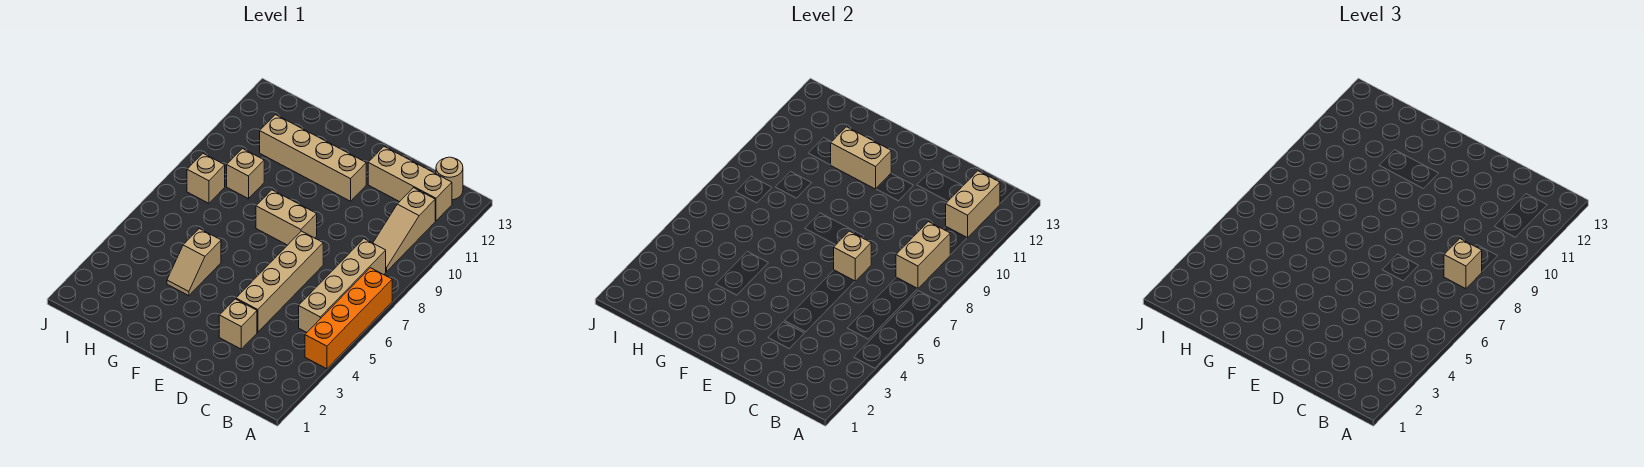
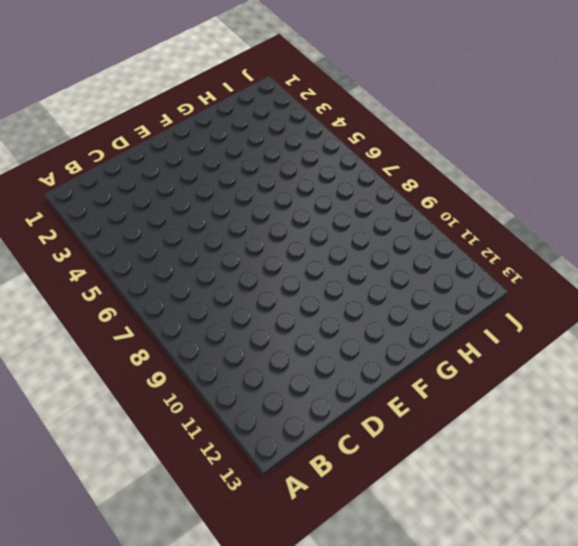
none -> orange 1x4 brick [305,268,392,369]
none -> tan 1x4 brick [299,239,386,332]
none -> tan 1x3 slope [373,188,435,272]

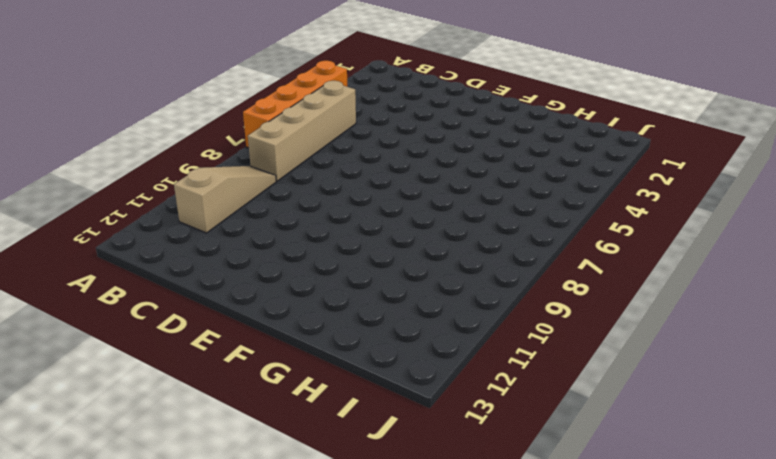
none -> tan 1x3 brick [368,147,452,221]
none -> tan 1x1 round brick [436,157,463,200]
none -> tan 1x1 brick [219,299,257,349]

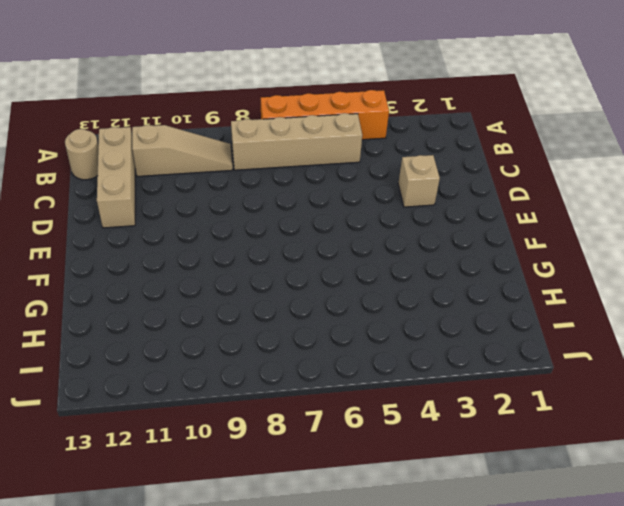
none -> tan 1x4 brick [236,231,323,332]
none -> tan 1x2 brick [256,190,317,245]
none -> tan 1x4 brick [260,115,366,201]

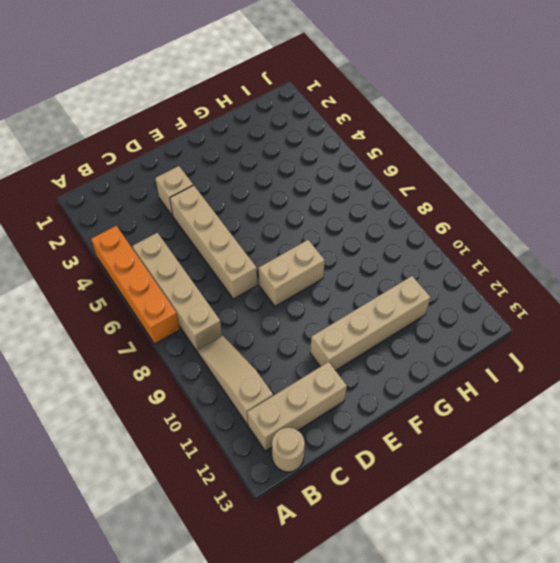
none -> tan 1x2 slope [167,229,221,296]
none -> tan 1x1 brick [227,149,264,199]
none -> tan 1x1 brick [187,153,225,203]

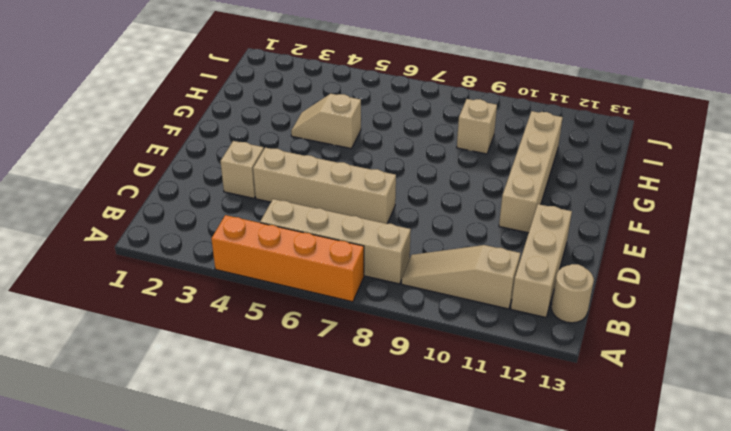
none -> tan 1x2 brick [256,190,317,245]
none -> tan 1x1 brick [187,153,225,203]
none -> tan 1x2 brick [896,222,950,289]

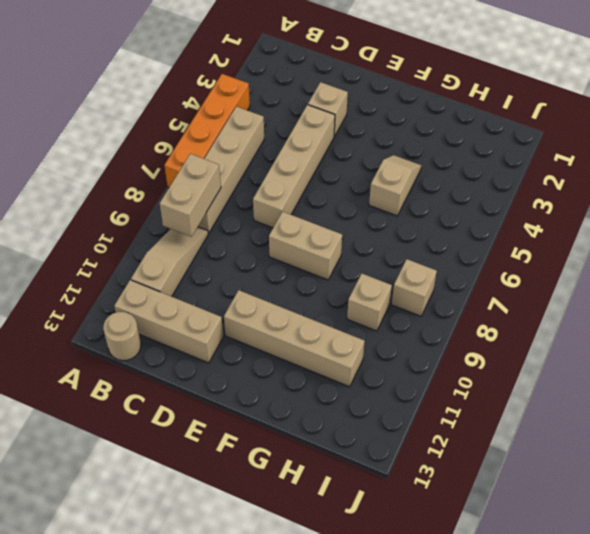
none -> tan 1x2 brick [946,171,1000,238]
none -> tan 1x1 brick [834,231,871,281]
none -> tan 1x2 brick [831,127,891,189]

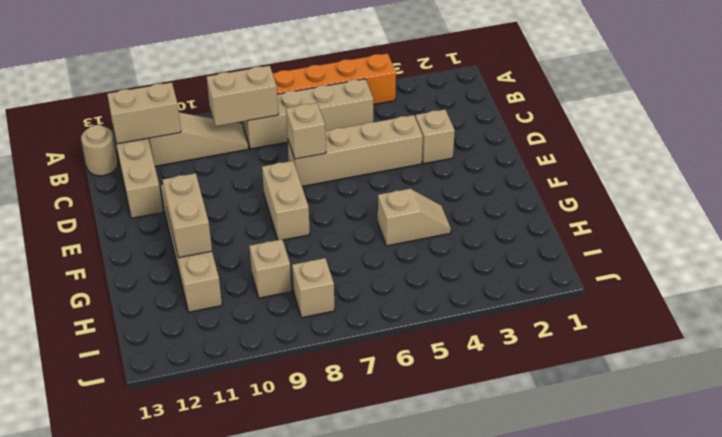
none -> tan 1x1 brick [1444,239,1482,289]

